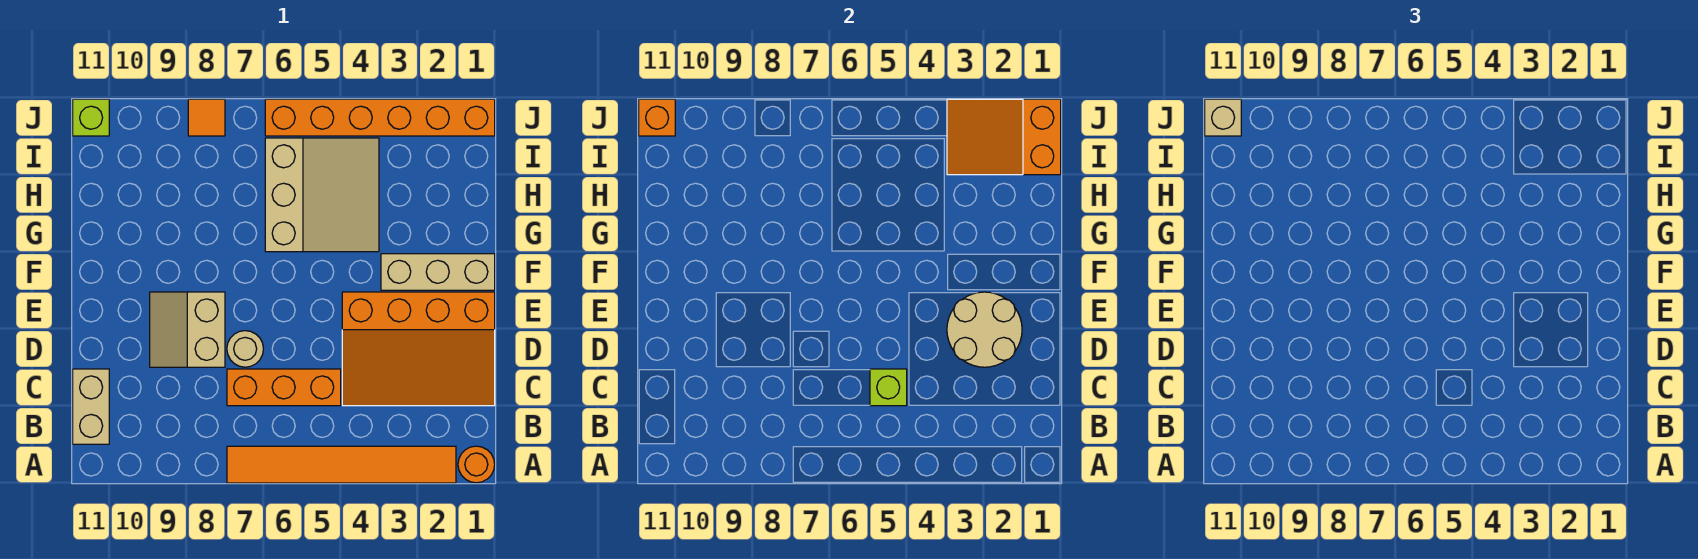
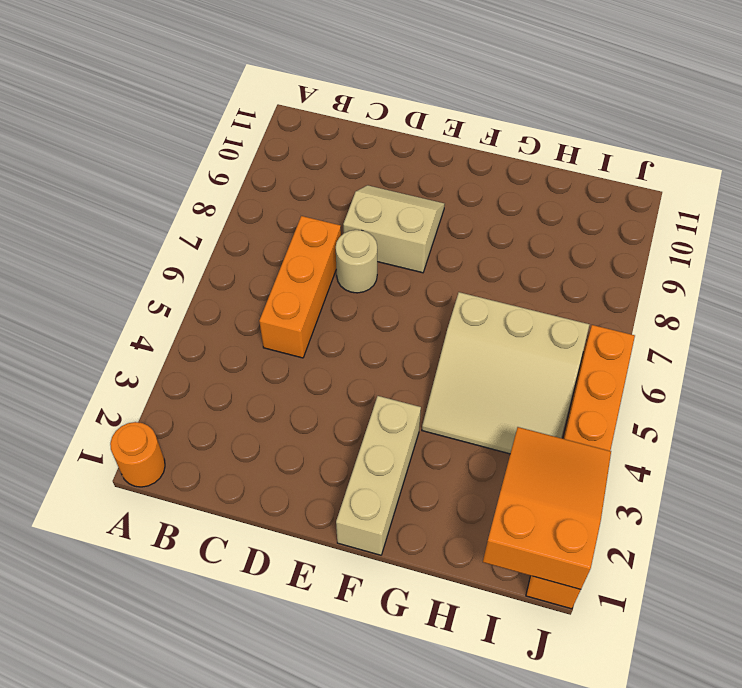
none -> orange 1x6 tile [227,446,456,483]
none -> tan 1x2 brick [73,369,109,444]
none -> orange 3x4 slope [342,292,495,406]

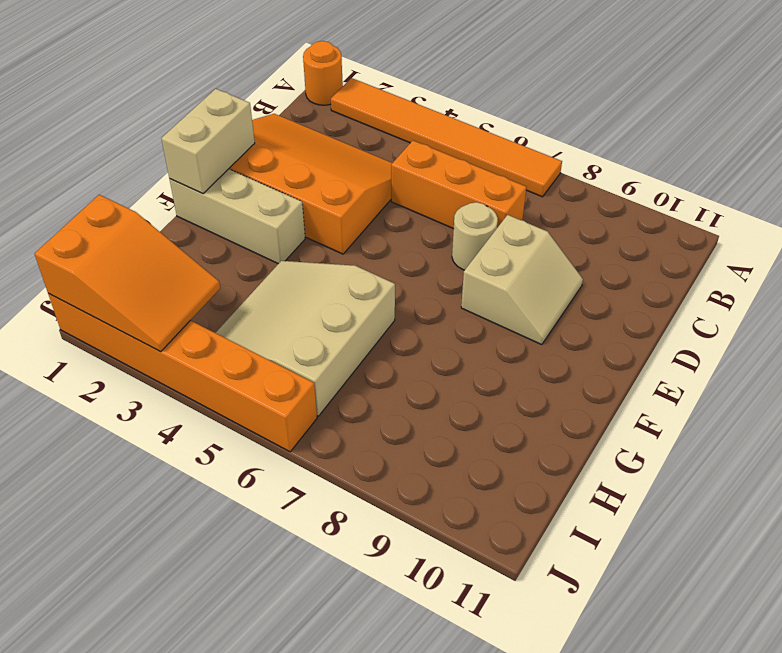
tan 1x2 brick [161,89,255,194] -> tan 1x2 brick moved to [73,369,109,444]
none -> orange 1x1 tile [188,99,225,136]
none -> lime 1x1 brick [73,99,109,136]
none -> lime 1x1 brick [870,369,907,406]

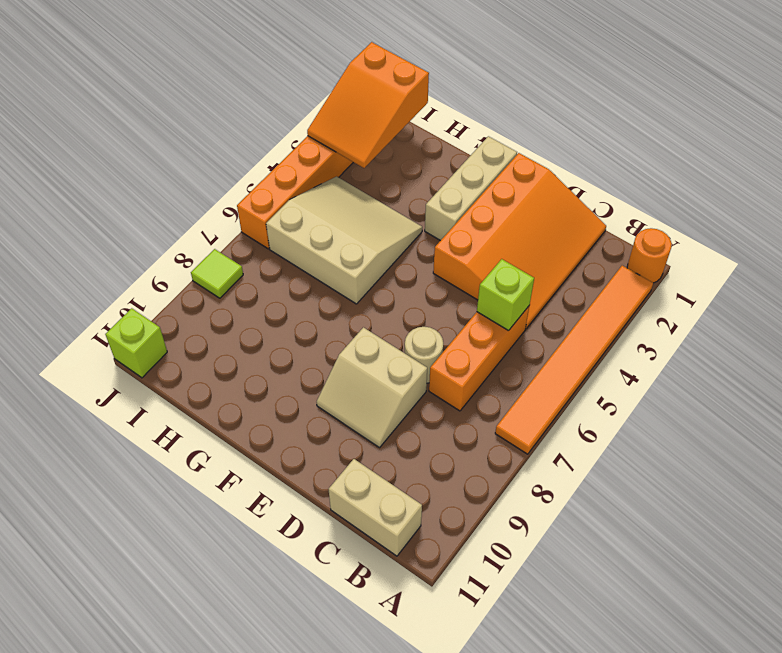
lime 1x1 tile [191,249,243,298] -> orange 1x1 tile [188,99,225,136]
none -> tan 2x2 round brick [947,292,1022,367]
none -> orange 1x1 brick [639,99,675,136]
none -> tan 1x1 brick [1205,99,1241,136]

